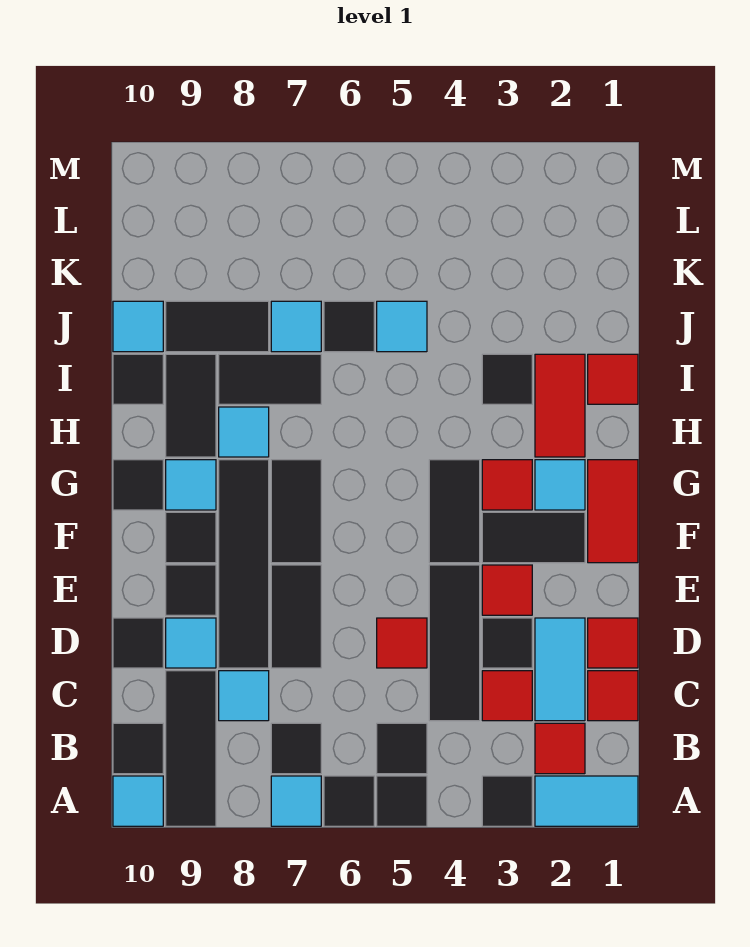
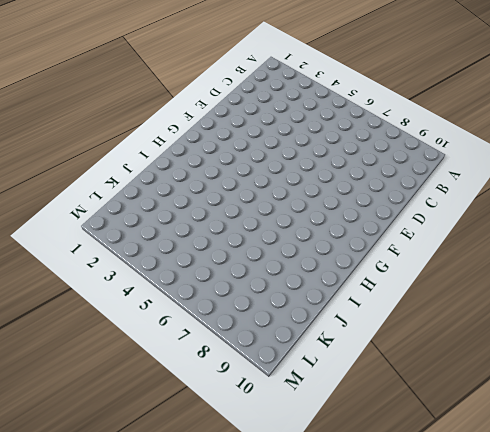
none -> cyan 1x2 tile [535,776,638,826]
none -> black 1x1 tile [482,776,532,826]
none -> black 1x1 tile [377,776,427,826]
none -> black 1x1 tile [324,776,374,826]

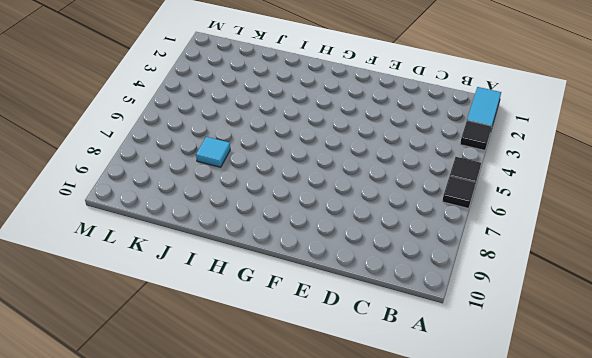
none -> cyan 1x1 tile [271,776,321,826]
none -> black 1x3 tile [166,671,216,826]
none -> cyan 1x1 tile [113,776,163,826]
none -> red 1x1 tile [535,723,585,774]

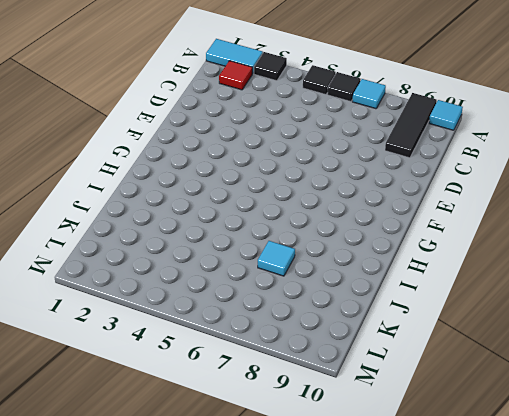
none -> black 1x1 tile [377,723,427,774]
none -> black 1x1 tile [271,723,321,774]
none -> black 1x1 tile [113,723,163,774]
none -> red 1x1 tile [588,671,638,721]

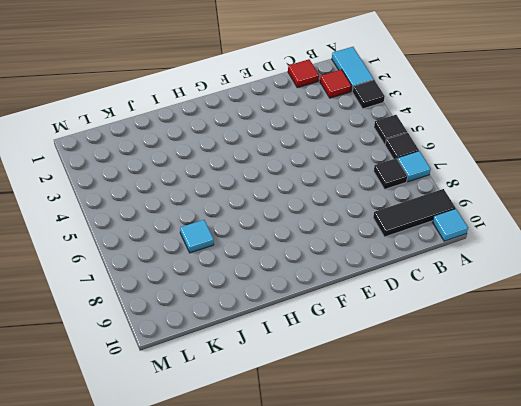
none -> black 1x1 tile [377,723,427,774]
none -> black 1x1 tile [113,723,163,774]
none -> cyan 1x2 tile [535,618,585,721]
none -> red 1x1 tile [482,671,532,721]

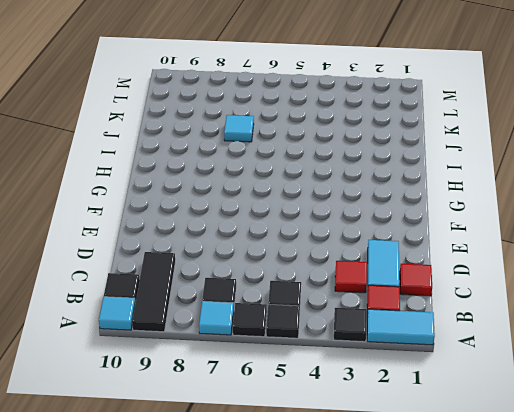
none -> black 1x3 tile [429,565,480,721]
none -> cyan 1x1 tile [219,671,269,721]
none -> red 1x1 tile [588,618,638,668]
none -> black 1x1 tile [482,618,532,668]

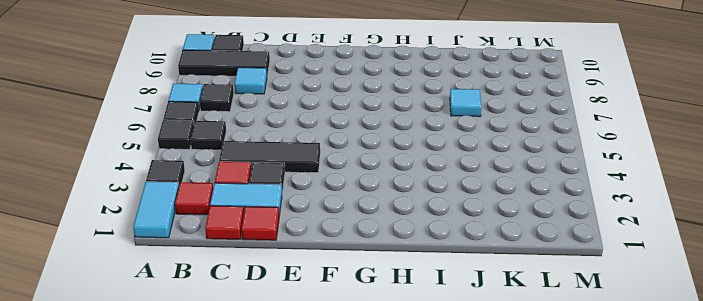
none -> red 1x1 tile [377,618,427,668]
none -> black 1x2 tile [271,565,321,668]
none -> black 1x4 tile [219,460,269,668]
none -> cyan 1x1 tile [166,618,216,668]

